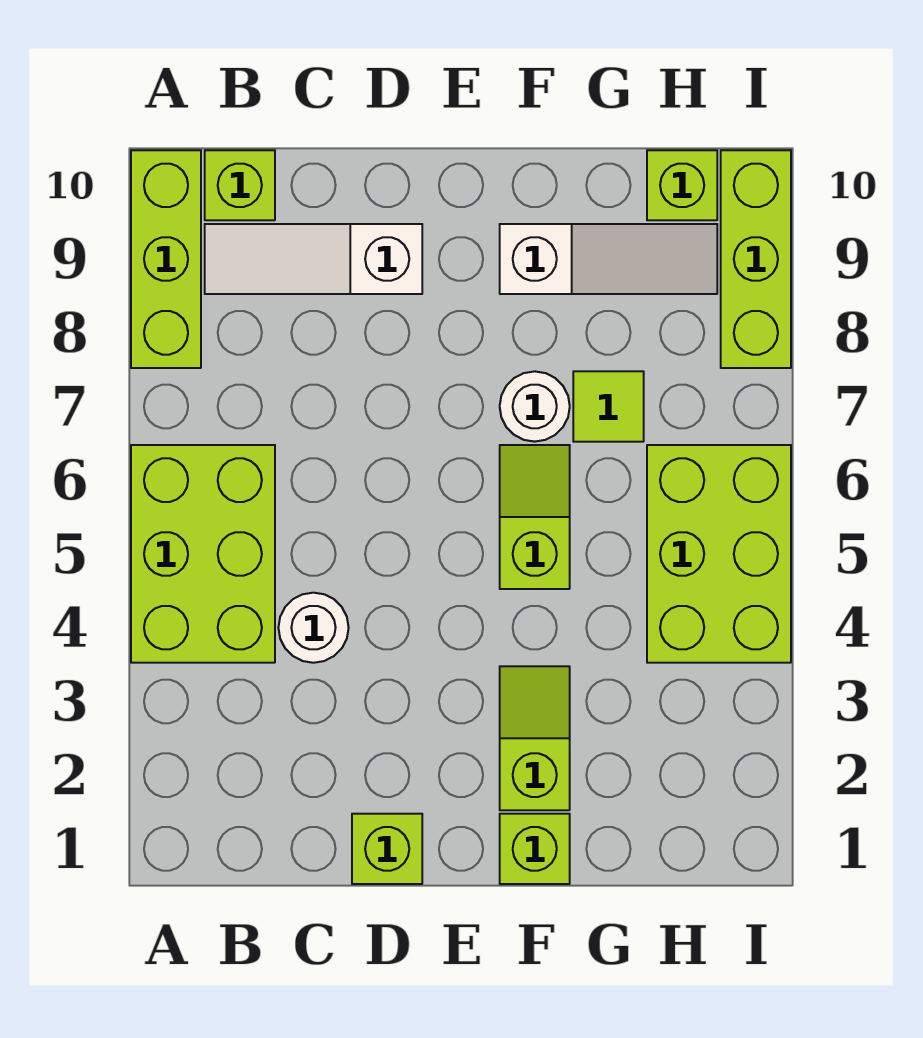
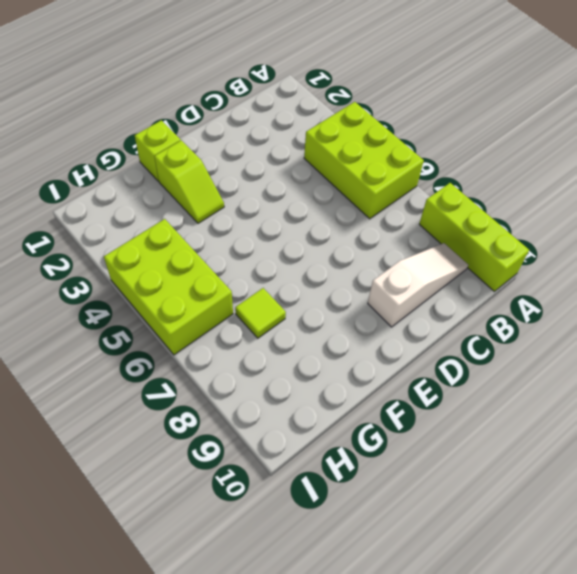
none -> lime 1x1 brick [205,150,275,220]
none -> white 1x1 round brick [278,593,349,663]
none -> lime 1x1 brick [352,814,422,884]

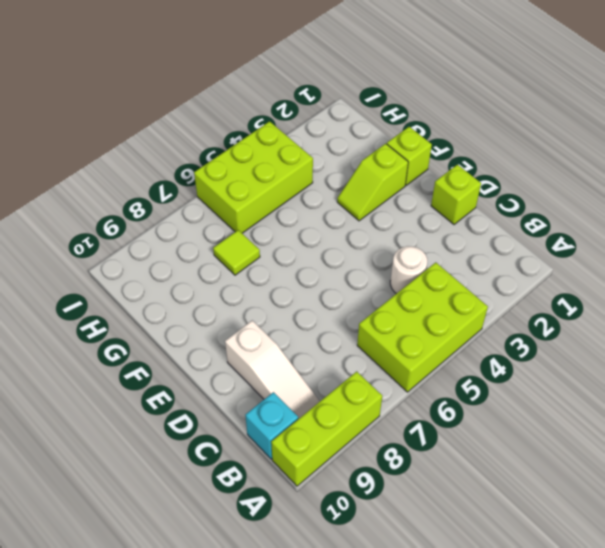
cyan 1x1 brick [245,392,298,459] -> lime 1x1 brick [205,150,275,220]
none -> lime 1x2 slope [500,445,570,589]
none -> white 1x1 round brick [500,371,570,442]
none -> white 1x3 slope [500,224,717,294]

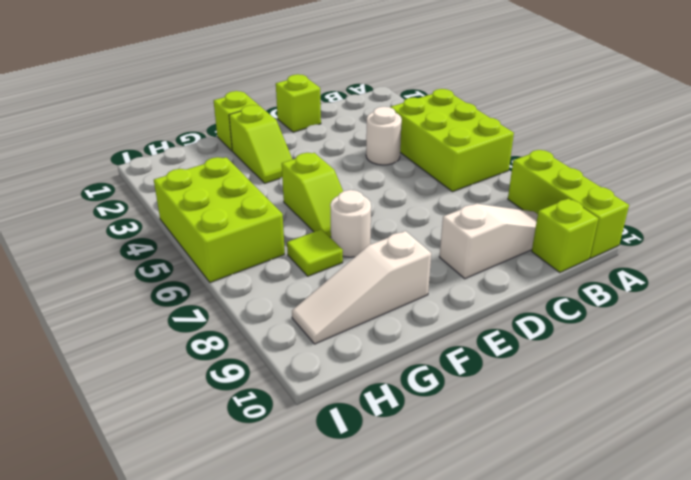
none -> lime 1x1 brick [647,150,717,220]
none -> lime 1x3 brick [721,150,791,368]

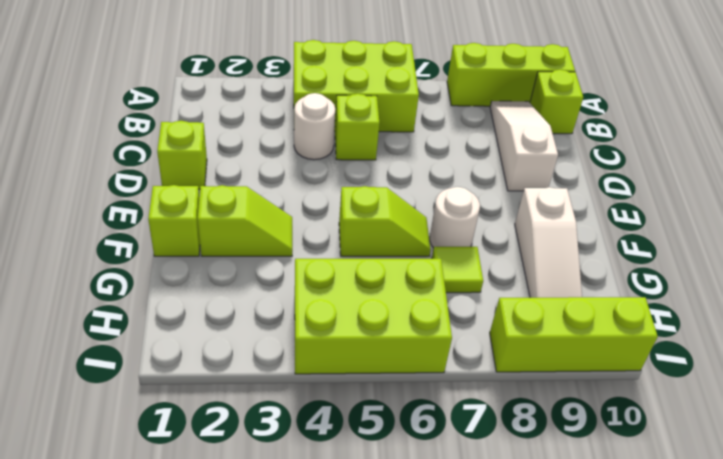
lime 1x1 brick [335,94,380,160] -> lime 1x1 brick moved to [647,150,717,220]

